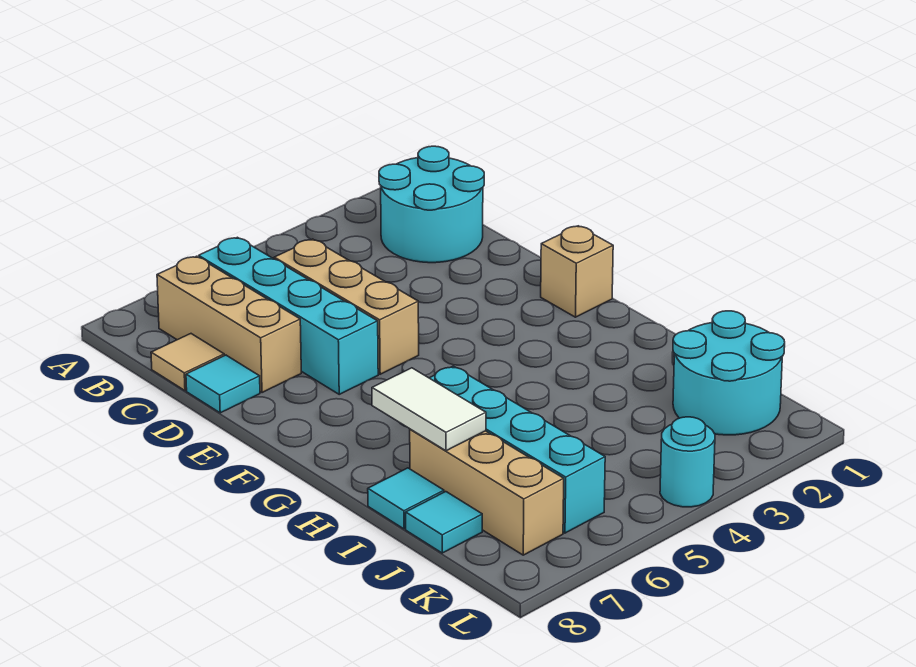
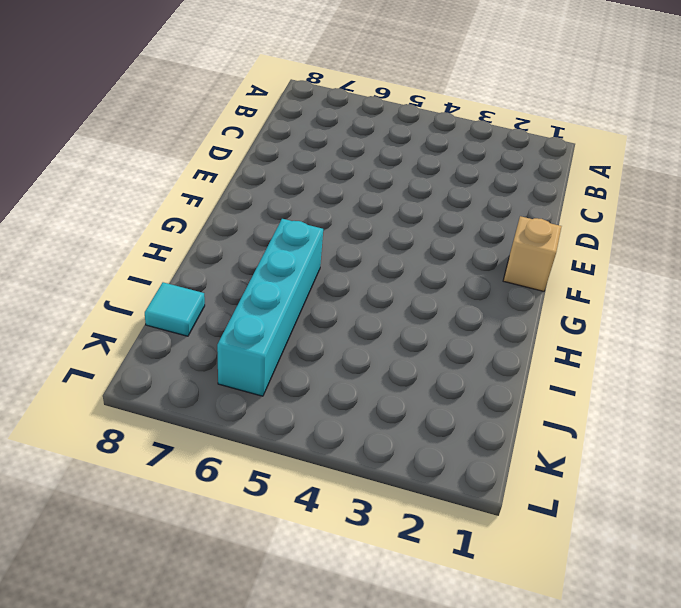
none -> cyan 2x2 round brick [379,146,484,263]
none -> cyan 1x4 brick [199,237,378,394]
none -> tan 1x3 brick [157,256,301,393]

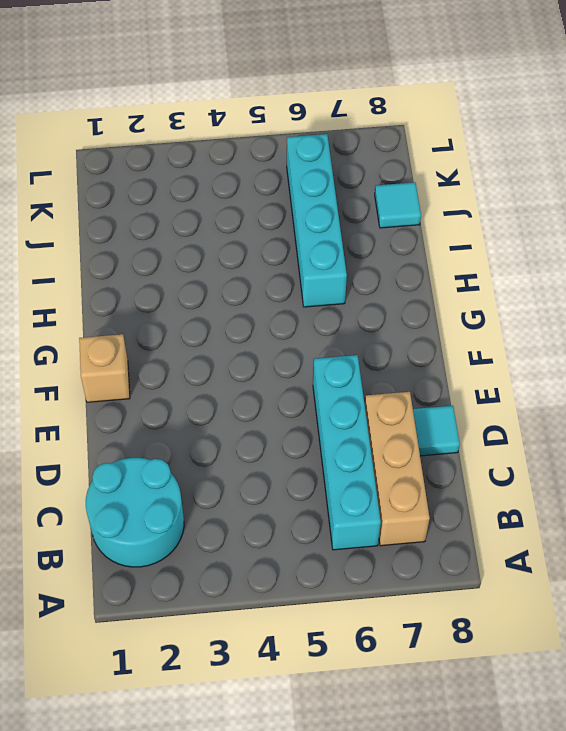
none -> tan 1x3 brick [274,239,419,374]
none -> tan 1x1 tile [151,334,224,391]
none -> tan 1x3 brick [410,429,564,555]

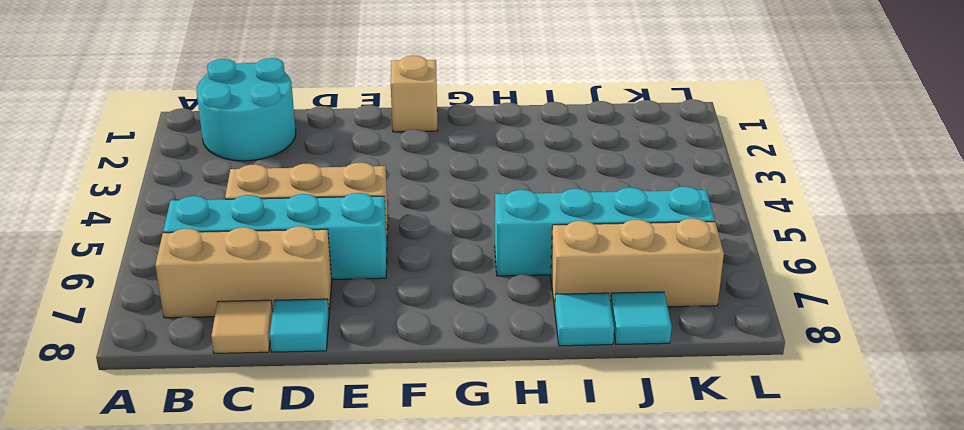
none -> cyan 2x2 round brick [673,311,785,435]
none -> cyan 1x1 round brick [660,417,715,507]
none -> white 1x2 tile [372,368,486,451]

